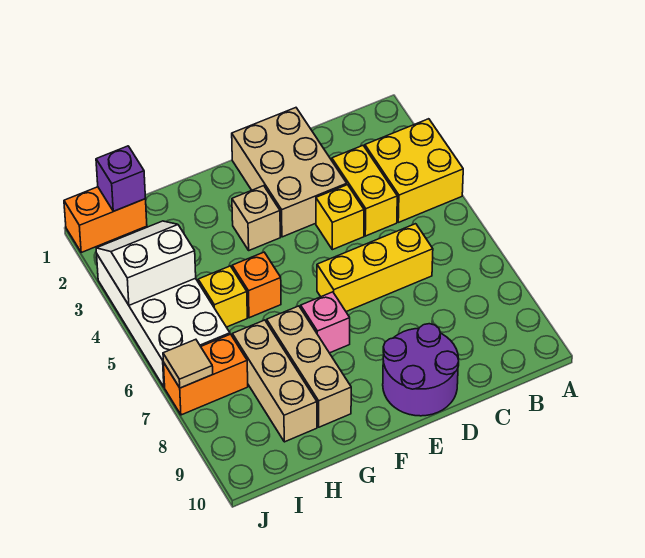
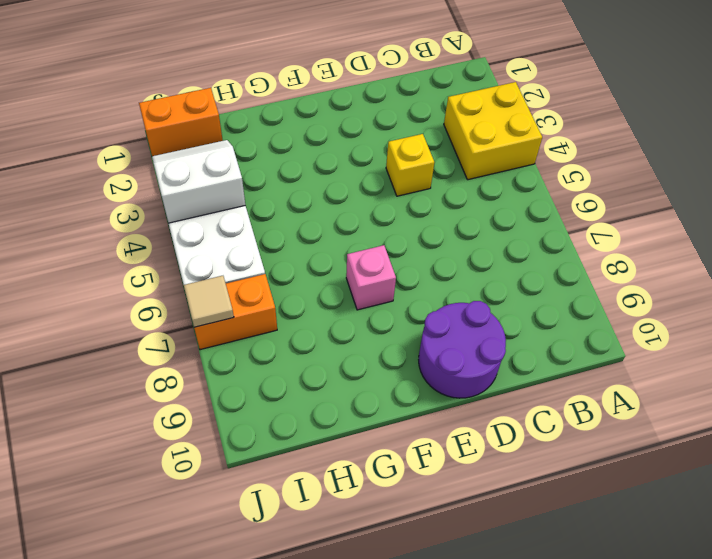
none -> yellow 1x2 brick [332,146,397,236]
none -> yellow 1x3 brick [317,224,433,312]
none -> tan 2x3 brick [232,108,347,237]

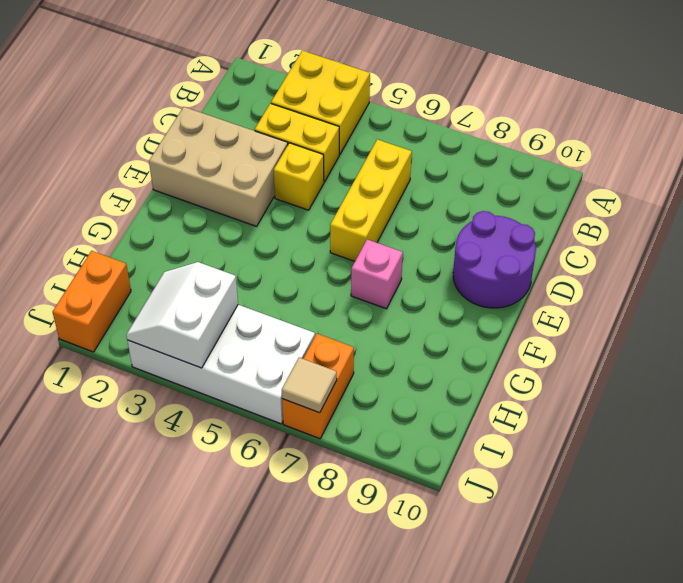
none -> tan 1x1 brick [232,186,280,250]
none -> orange 1x1 brick [232,252,281,318]
none -> tan 1x3 brick [267,306,351,427]

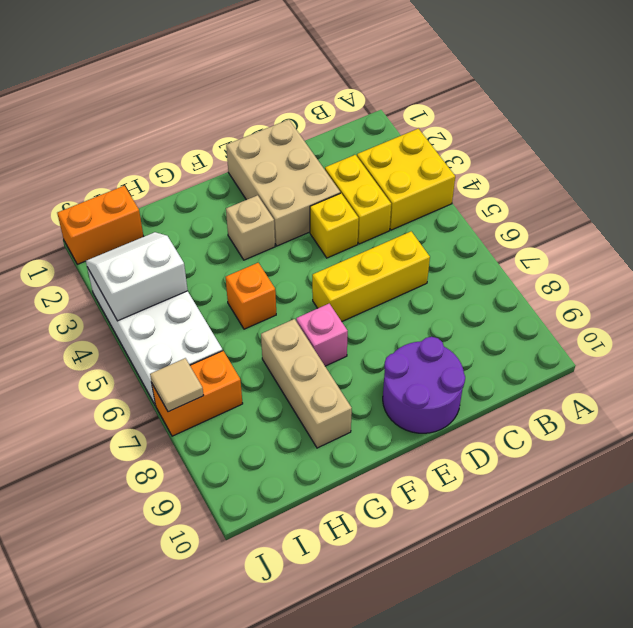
none -> yellow 1x1 brick [198,266,247,327]
none -> tan 1x3 brick [232,320,317,442]
none -> purple 1x1 brick [96,146,146,211]

